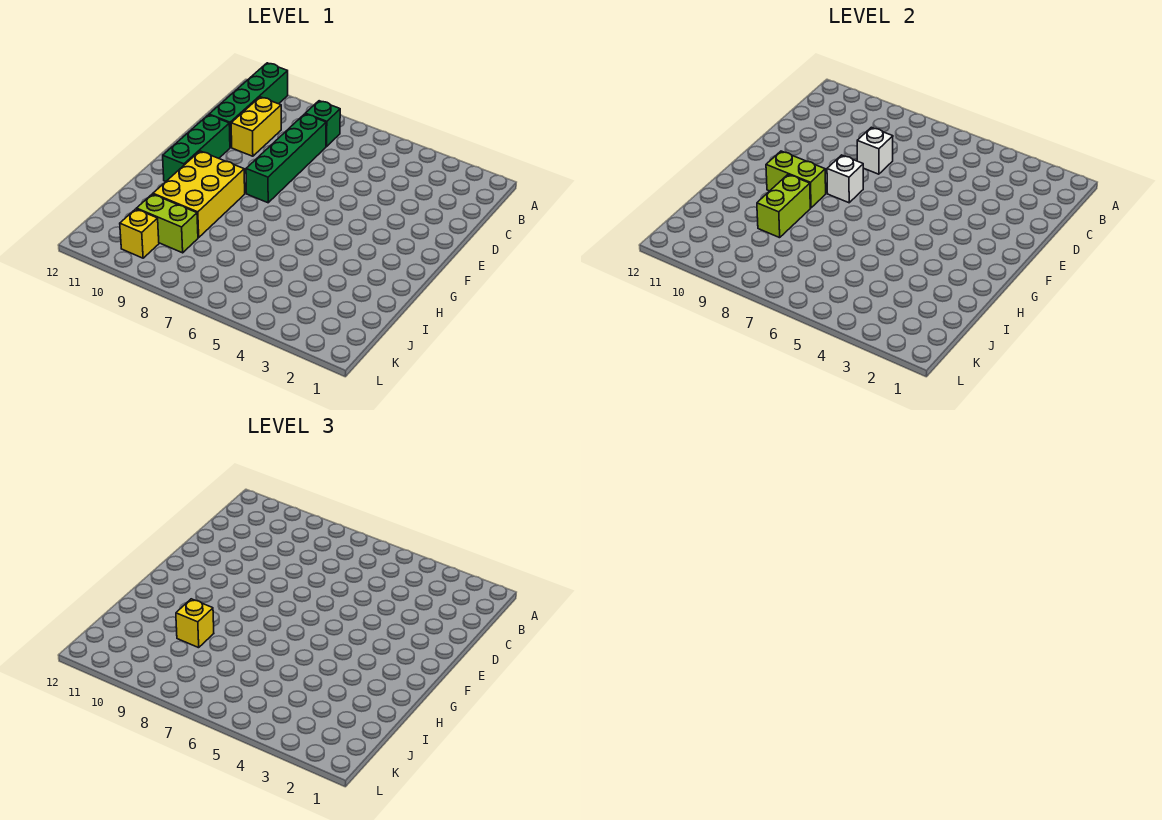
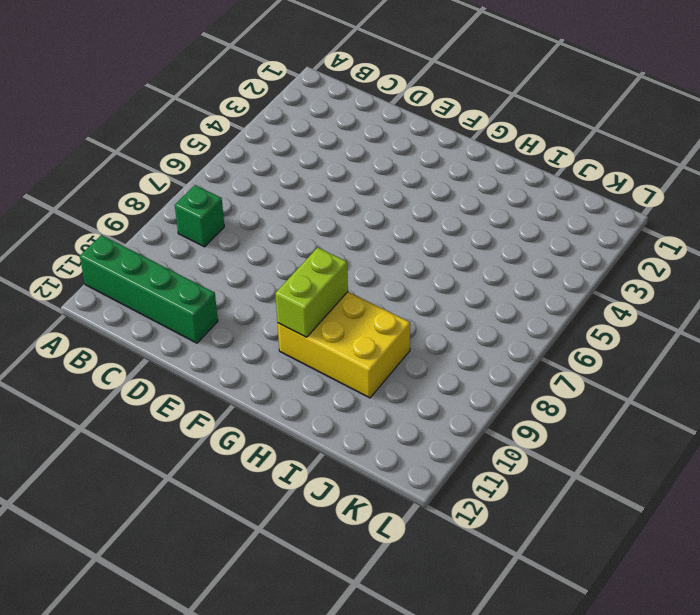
none -> green 1x4 brick [246,114,326,203]
none -> yellow 1x2 brick [231,97,281,156]
none -> green 1x3 brick [163,115,230,181]

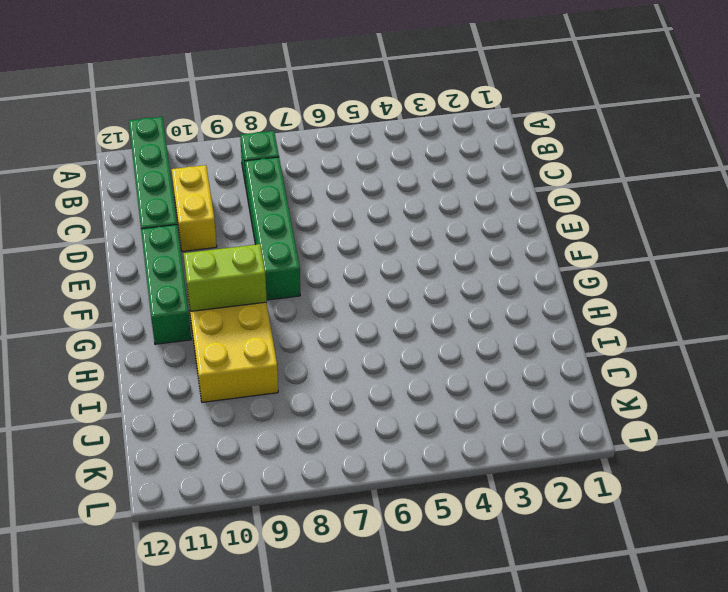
none -> lime 1x2 brick [137,194,198,253]
none -> yellow 1x1 brick [120,209,159,258]
none -> white 1x1 brick [857,127,893,174]

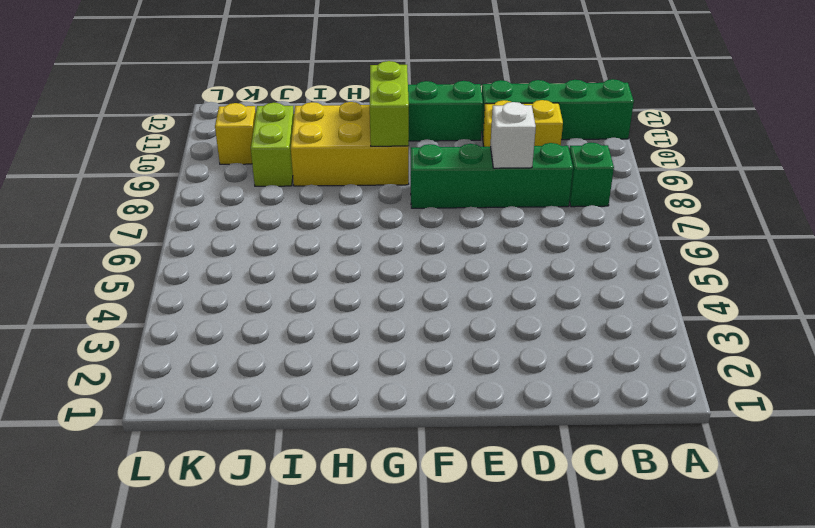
none -> white 1x1 brick [827,155,864,203]
none -> lime 1x2 brick [757,175,810,238]
none -> yellow 1x1 brick [176,599,214,648]

